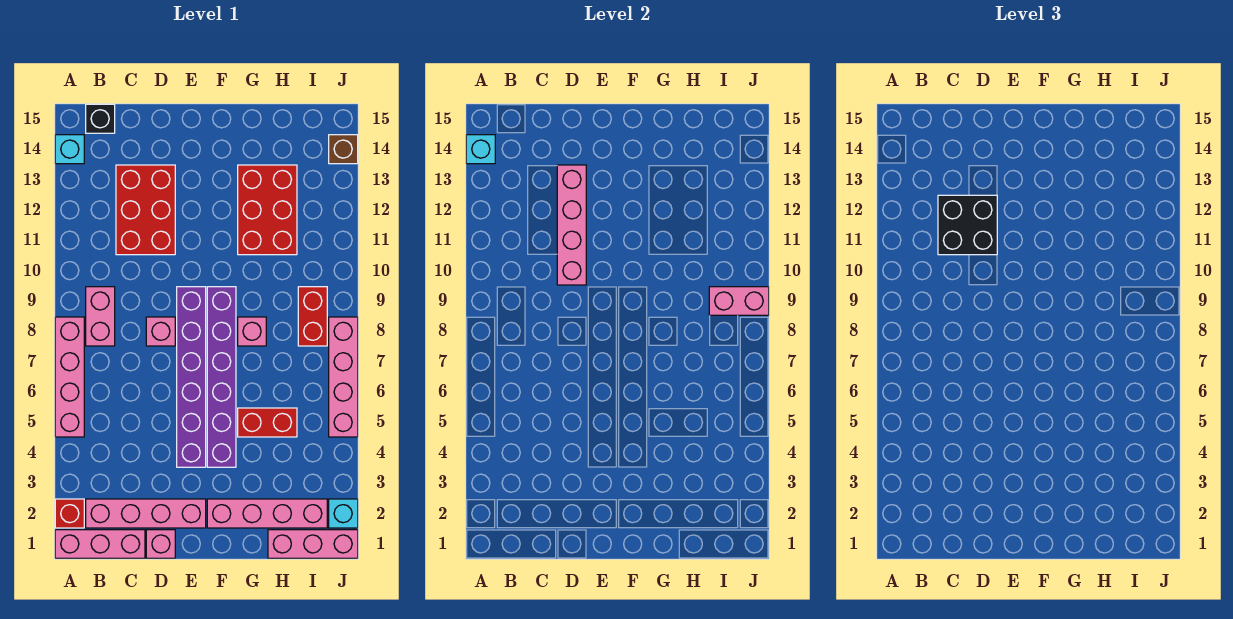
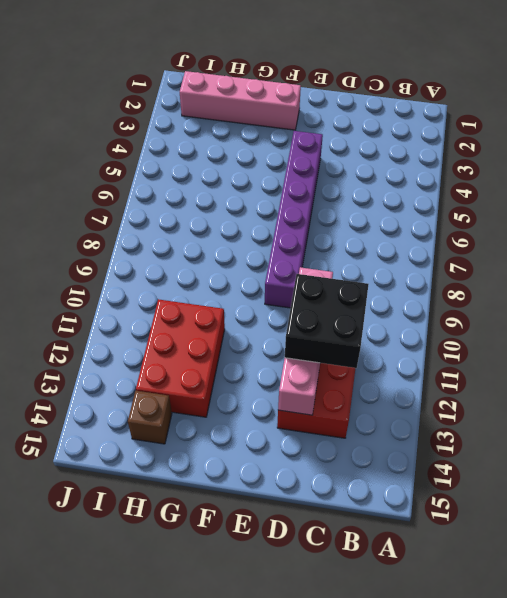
brown 1x1 brick [128,391,172,444] -> brown 1x1 brick moved to [329,135,358,164]
none -> pink 1x3 brick [55,530,145,558]
none -> red 1x1 brick [55,499,84,528]
none -> pink 1x4 brick [55,317,84,437]

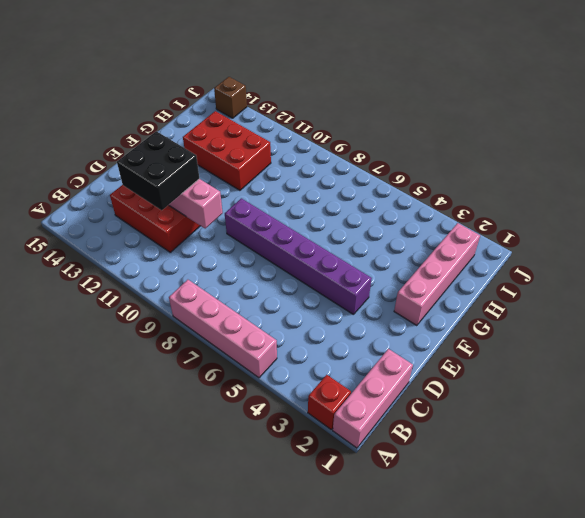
none -> cyan 1x1 brick [55,135,84,164]
none -> pink 1x4 brick [86,499,206,528]
none -> pink 1x2 brick [86,287,115,346]

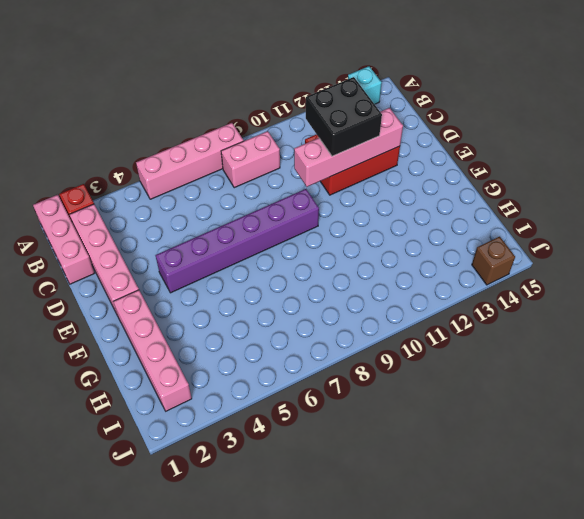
none -> black 1x1 brick [86,104,115,133]
none -> pink 1x1 brick [146,530,175,558]
none -> pink 1x1 brick [146,317,175,346]

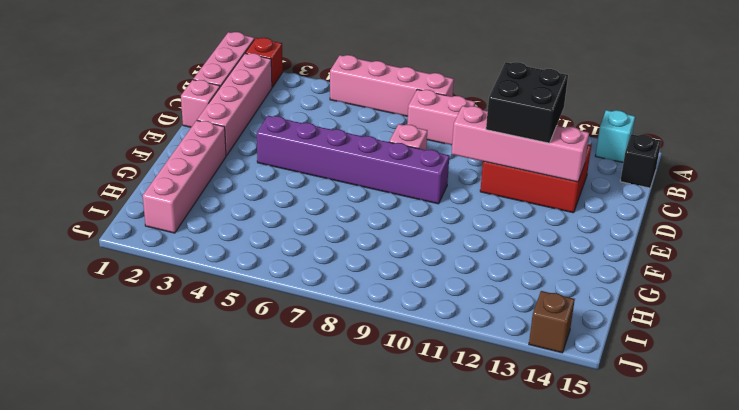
none -> purple 1x6 brick [207,287,236,467]
none -> red 1x2 brick [238,408,297,437]
none -> pink 1x1 brick [238,317,266,346]

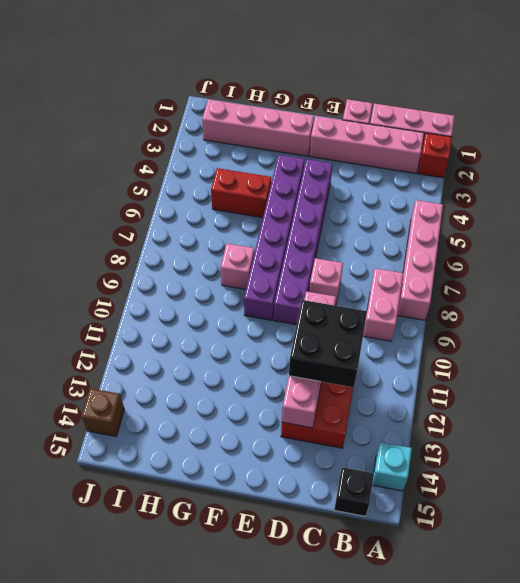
none -> red 2x3 brick [238,165,297,255]
none -> pink 1x3 brick [268,530,358,558]
none -> red 1x2 brick [298,287,327,346]

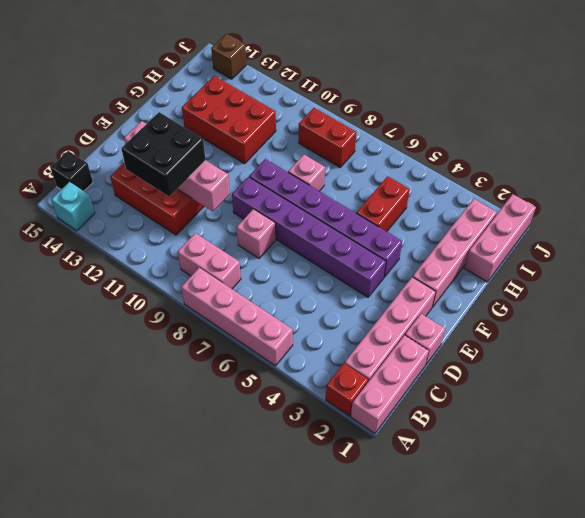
none -> cyan 1x1 brick [329,499,358,528]
none -> pink 1x4 brick [329,317,358,437]
none -> cyan 1x1 brick [466,135,495,164]

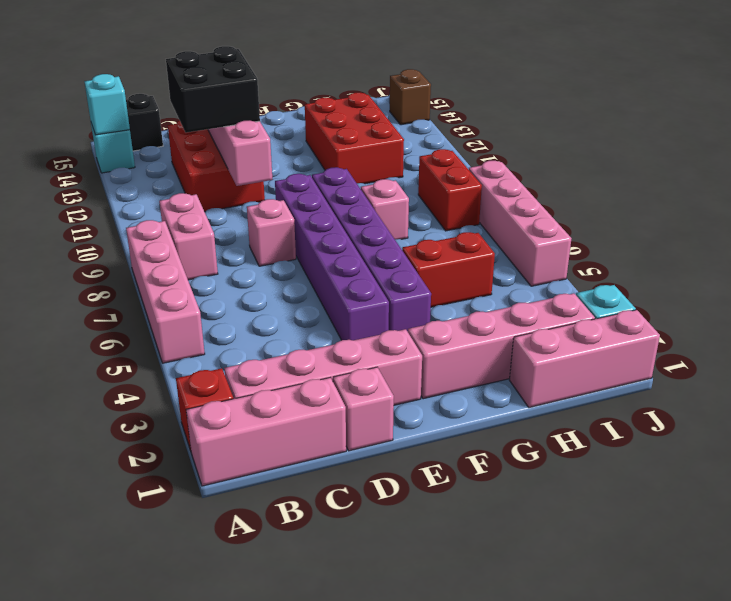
none -> pink 1x2 brick [709,287,769,315]

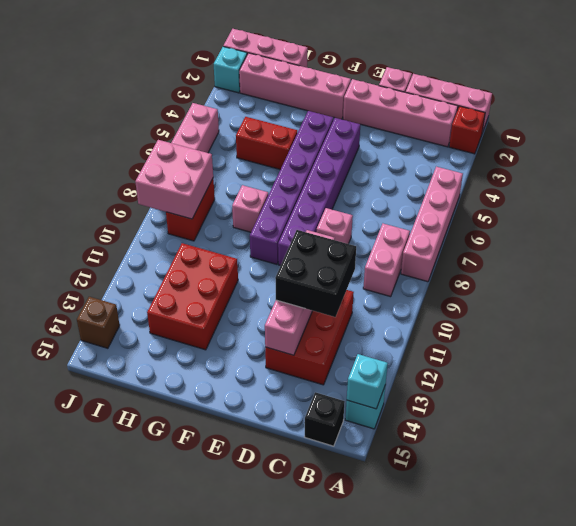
pink 2x2 brick [135,140,213,219] -> pink 1x2 brick [709,287,769,315]

